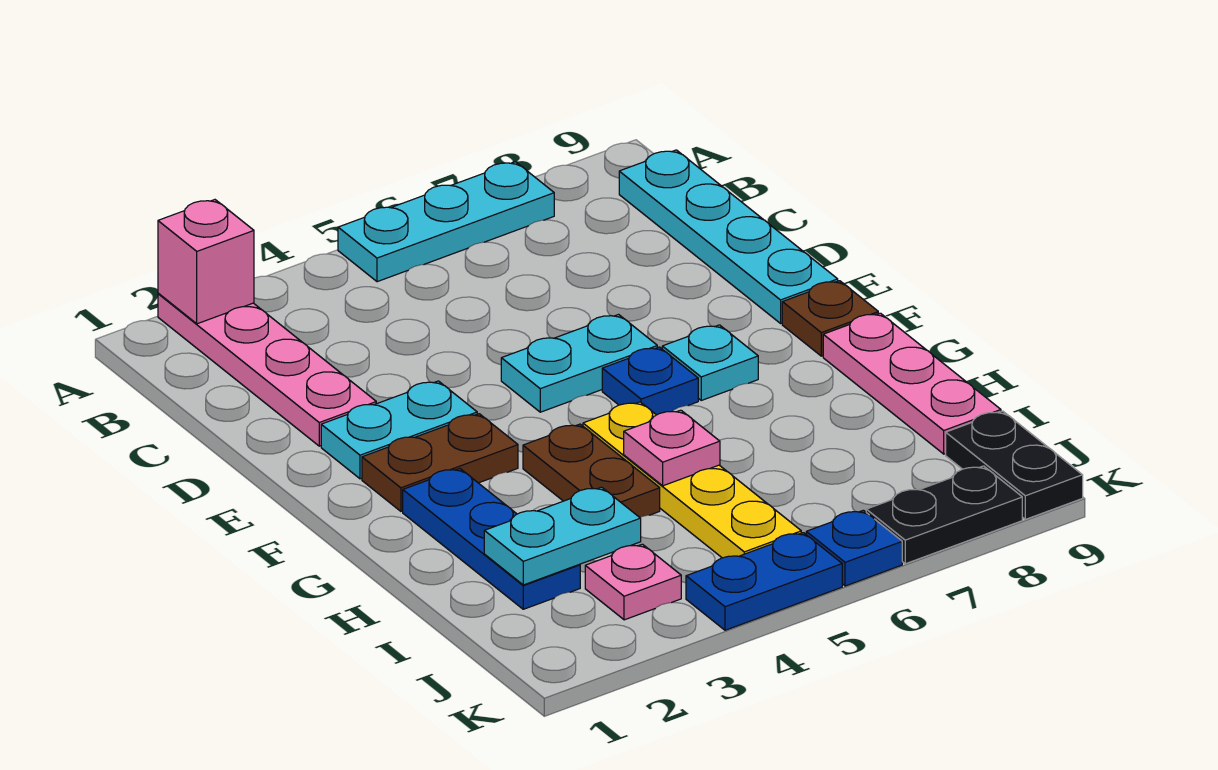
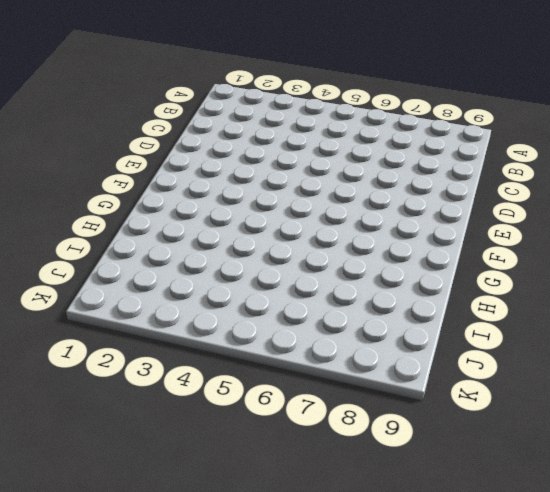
none -> pink 1x4 plate [158,293,376,446]
none -> cyan 1x3 plate [338,162,554,282]
none -> cyan 1x4 plate [619,150,838,323]

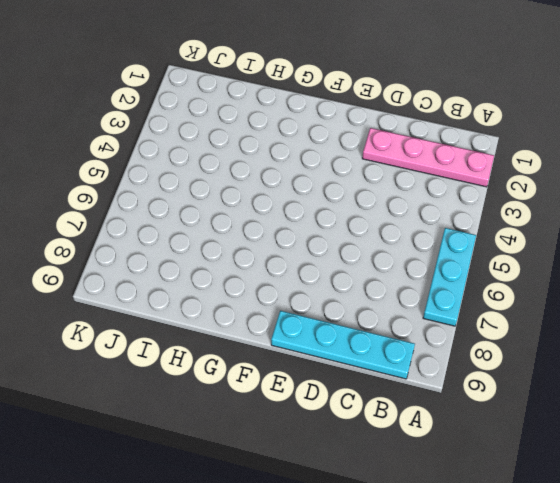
none -> cyan 1x2 plate [321,381,477,479]
none -> cyan 1x2 plate [501,315,657,412]
none -> brown 1x2 plate [362,414,518,511]

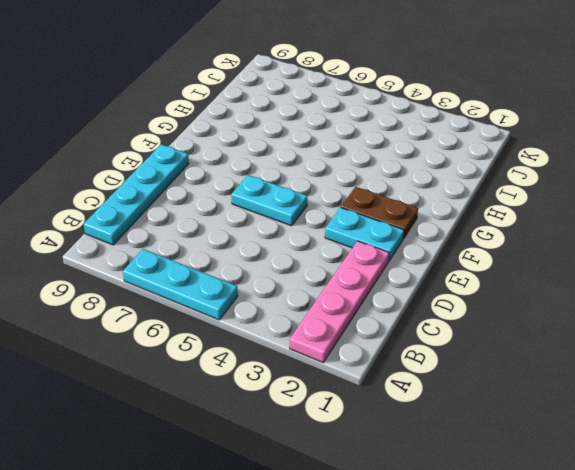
none -> blue 1x1 plate [602,347,698,415]
none -> cyan 1x1 plate [662,325,758,400]
none -> brown 1x1 plate [782,281,878,356]

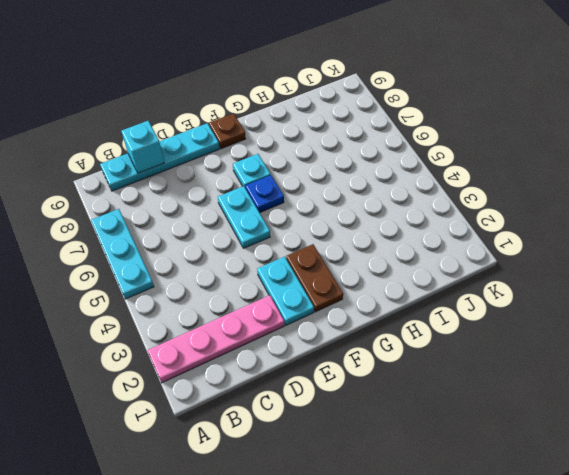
cyan 1x1 brick [121,121,164,173] -> none
none -> blue 1x3 plate [403,469,580,609]
none -> brown 1x2 plate [523,424,660,517]
none -> yellow 1x4 plate [583,402,801,558]

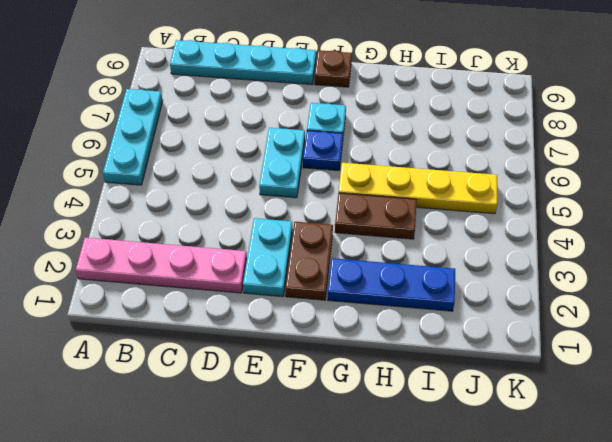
none -> pink 1x3 plate [823,313,1001,454]
none -> pink 1x1 plate [585,544,681,620]
none -> black 1x2 plate [946,411,1083,519]

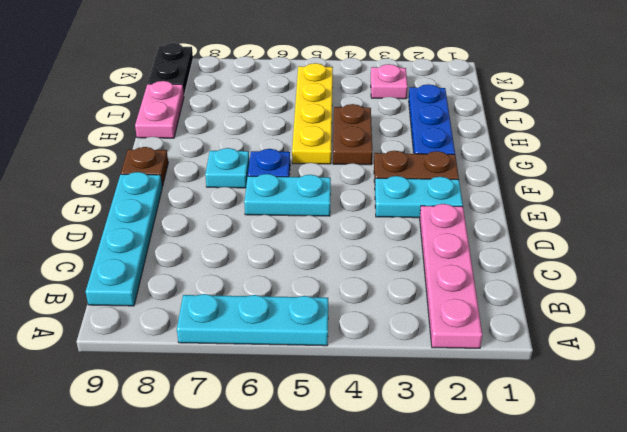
pink 1x2 plate [135,81,184,138] -> pink 1x3 plate [823,313,1001,454]
none -> blue 1x2 plate [686,533,842,630]
none -> blue 1x1 plate [806,510,902,586]
none -> black 1x2 plate [866,466,1022,564]

